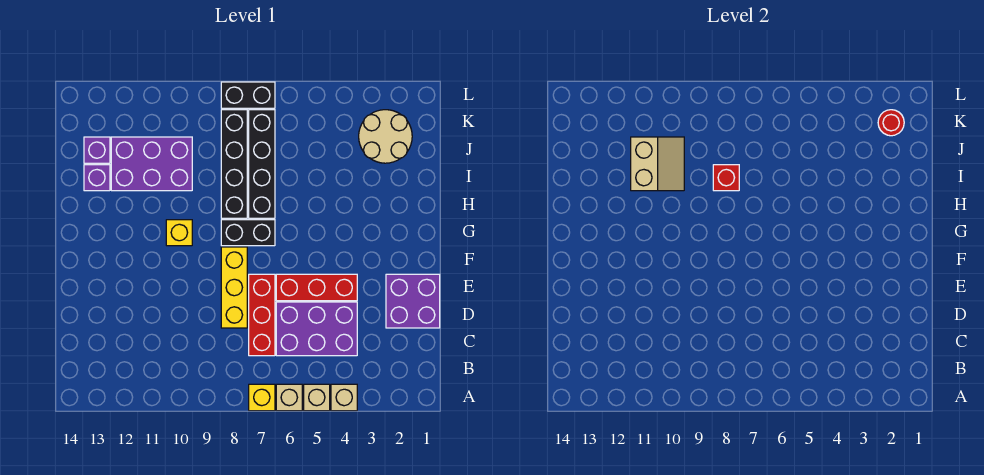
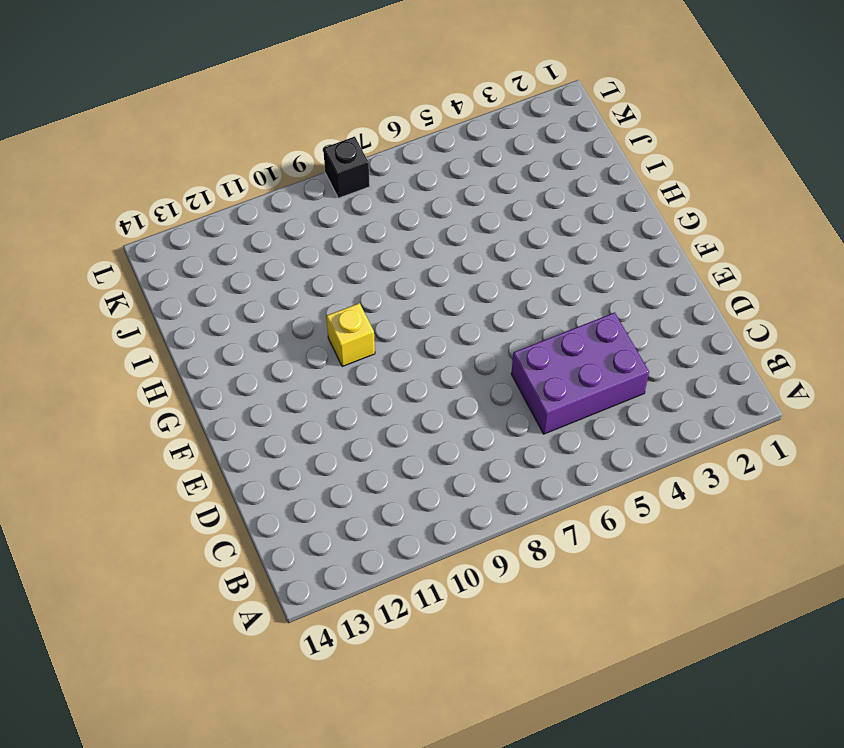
black 1x1 brick [323,137,370,198] -> black 1x2 brick [221,82,275,108]
none -> tan 1x1 brick [331,384,357,411]
none -> tan 1x1 brick [304,384,330,411]
none -> tan 1x1 brick [276,384,302,411]

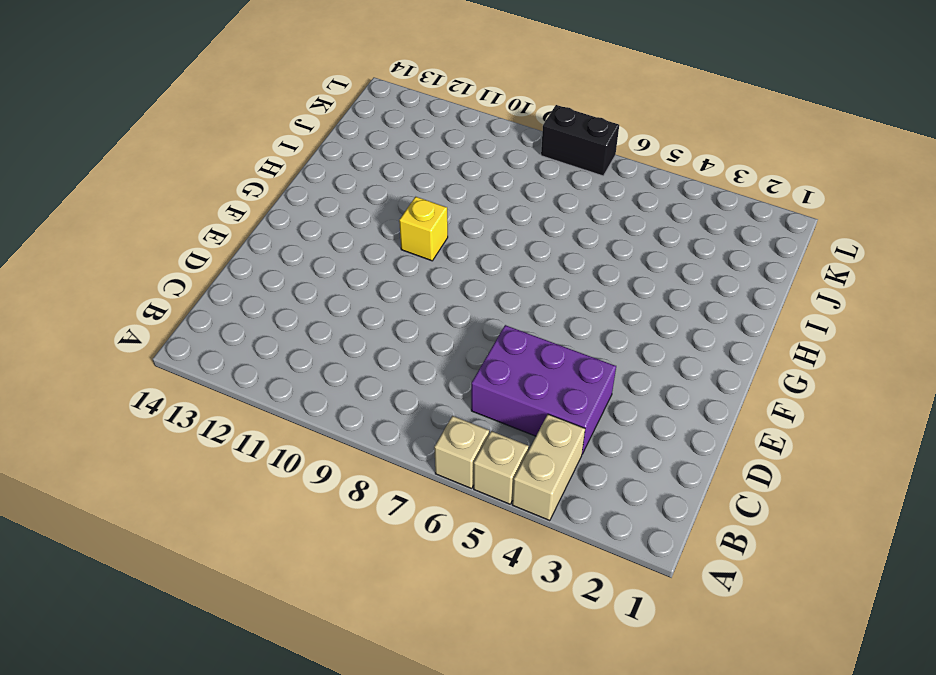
tan 1x2 brick [512,414,585,521] -> tan 1x1 brick [331,384,357,411]
none -> yellow 1x1 brick [249,384,275,411]
none -> red 1x3 brick [249,274,275,356]
none -> purple 2x2 brick [386,274,440,328]

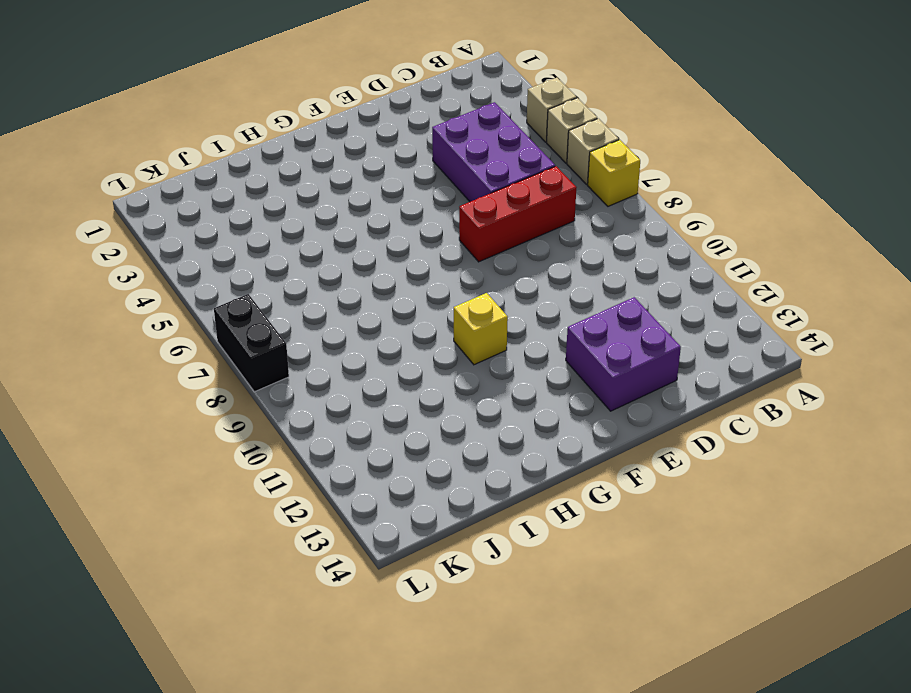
purple 2x2 brick [566,297,681,411] -> purple 2x2 brick moved to [386,274,440,328]
none -> yellow 1x3 brick [221,247,247,328]
none -> red 1x3 brick [276,274,357,301]
none -> black 1x2 brick [221,220,275,246]

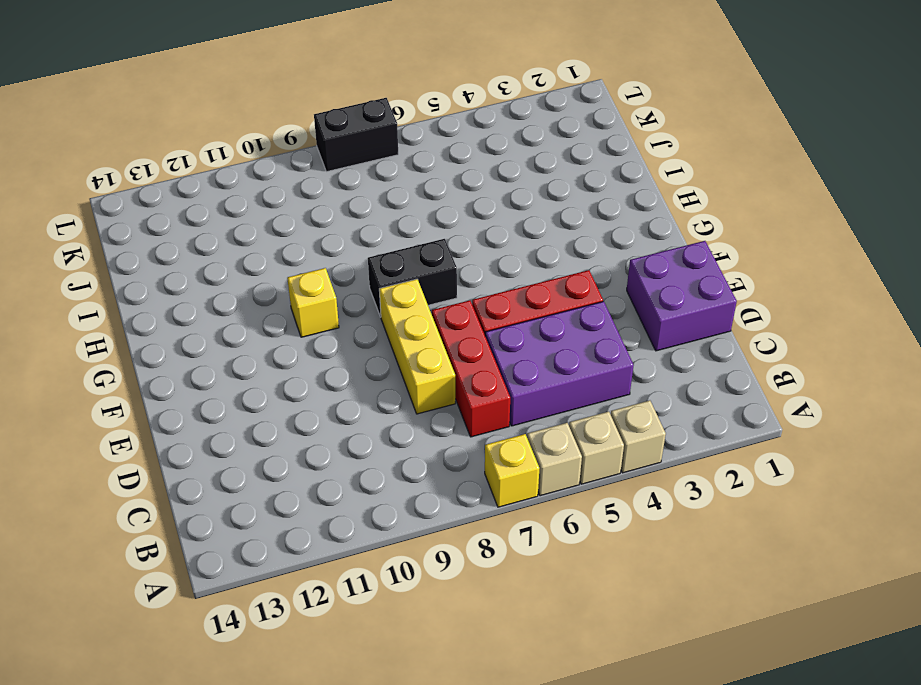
none -> black 1x4 brick [249,110,275,218]
none -> black 1x4 brick [221,110,247,218]
none -> purple 2x3 brick [111,137,192,191]

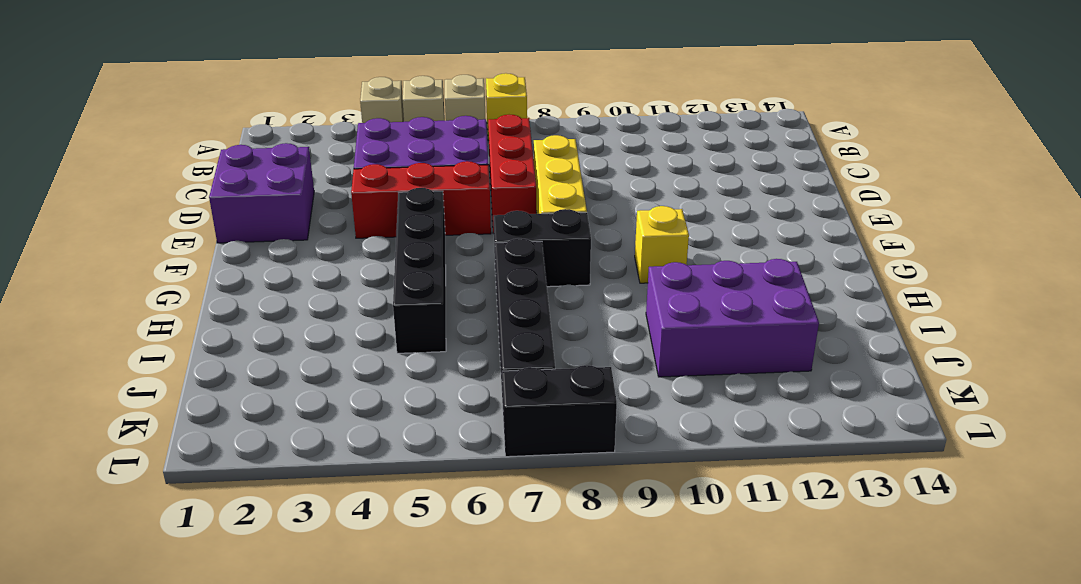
black 1x4 brick [393,188,446,353] -> black 1x4 brick moved to [221,110,247,218]
none -> purple 1x1 brick [84,165,110,191]
none -> tan 2x2 round brick [359,110,412,163]
none -> purple 1x1 brick [84,137,110,163]

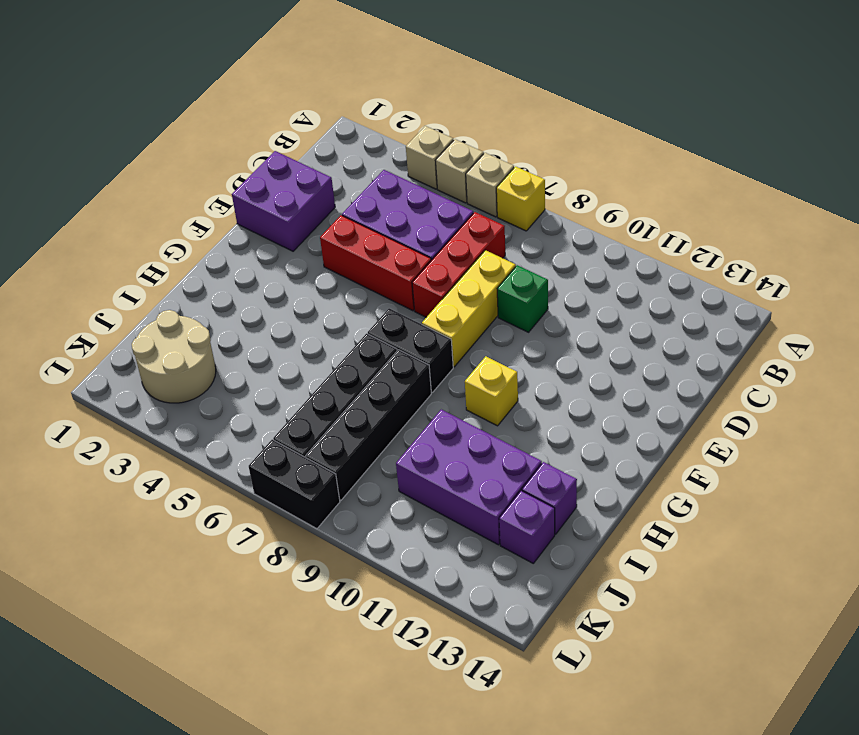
green 1x1 brick [497,265,548,332] -> none
none -> red 1x1 brick [713,165,739,191]
none -> tan 2x2 slope [631,137,684,191]
none -> red 1x1 round brick [878,110,904,136]

